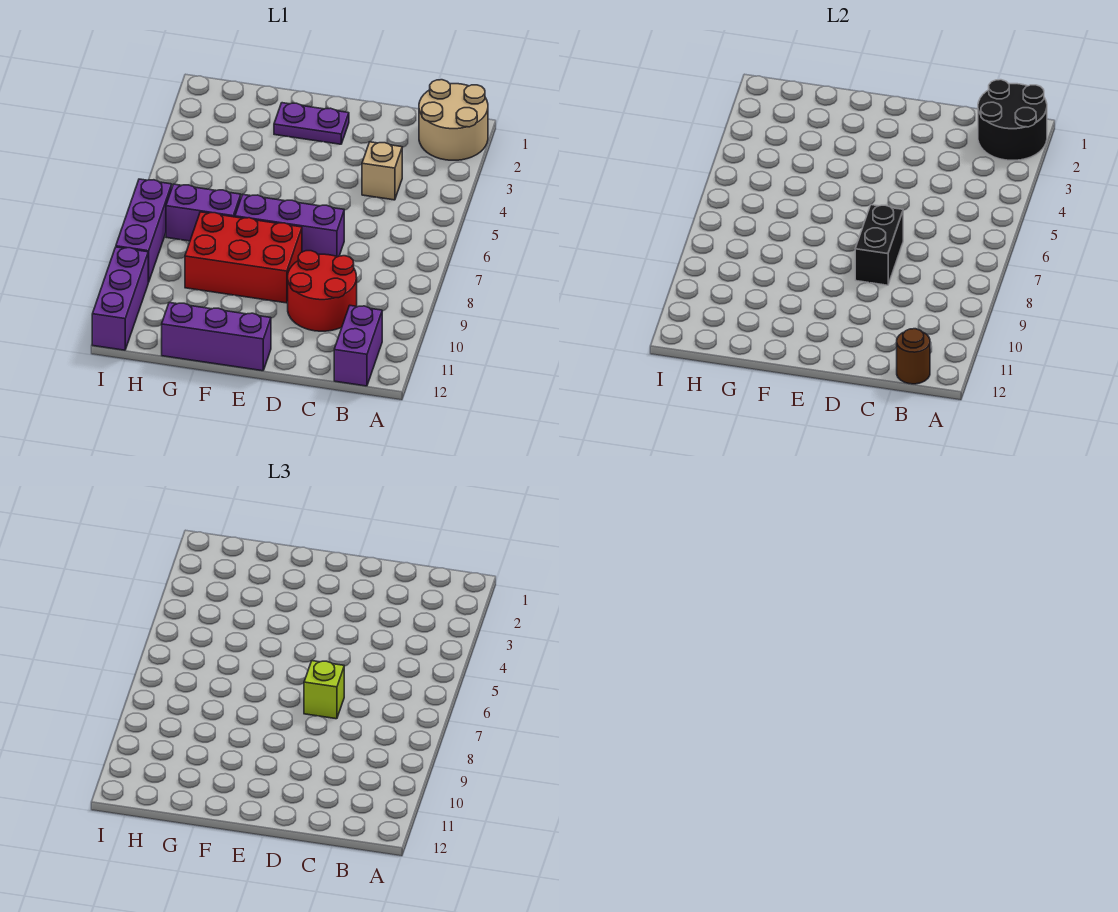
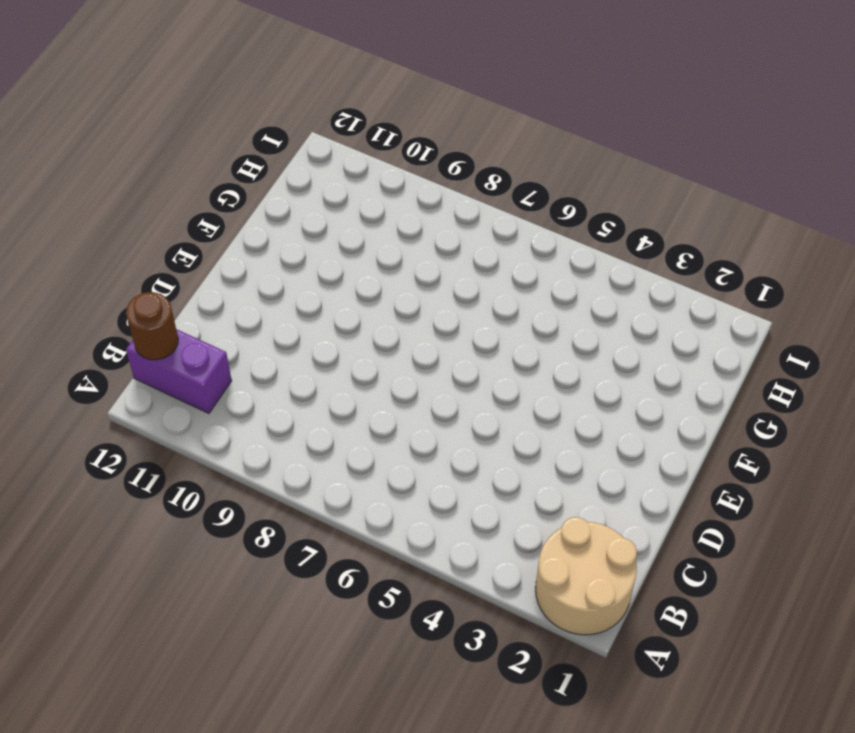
none -> tan 1x1 brick [362,142,402,200]
none -> red 2x2 round brick [288,251,357,331]
none -> purple 1x3 brick [235,194,344,257]

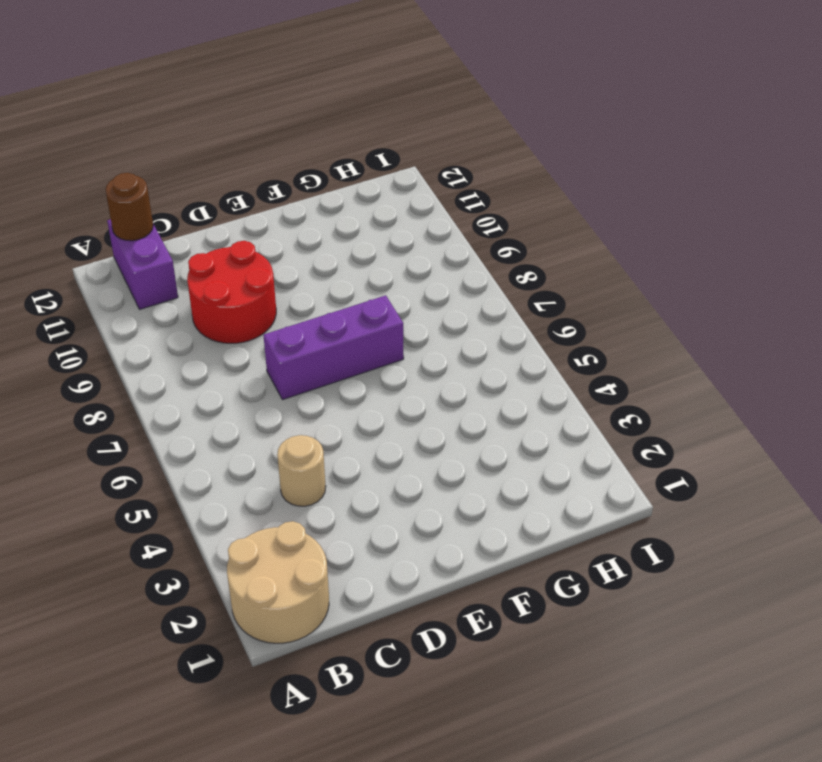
tan 1x1 round brick [277,435,326,506] -> tan 1x1 brick [362,142,402,200]
none -> purple 1x2 plate [274,103,349,144]
none -> red 2x3 brick [185,212,302,303]
none -> purple 1x3 brick [162,303,271,371]

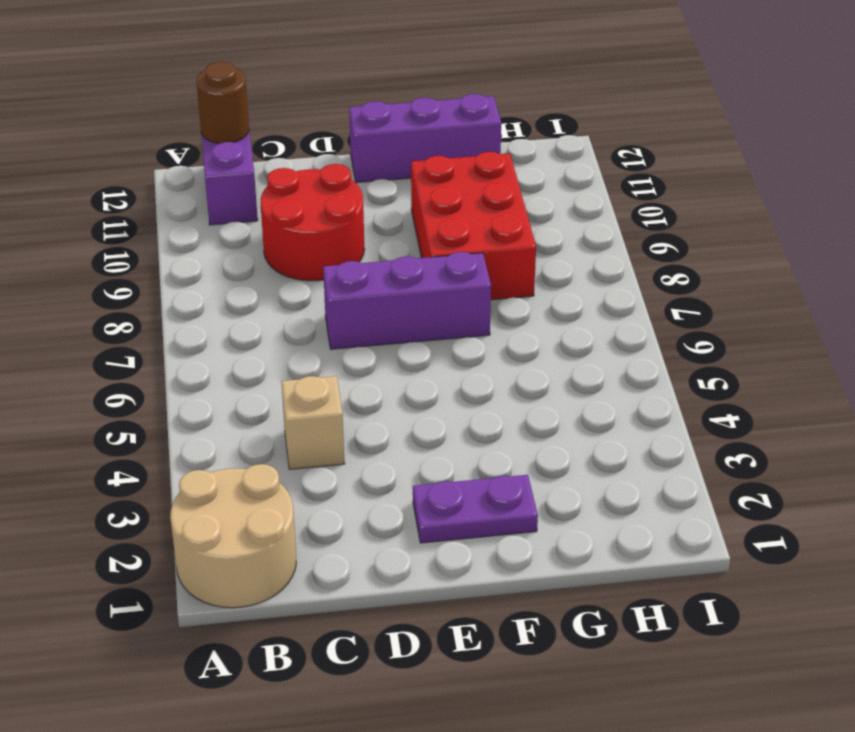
red 2x3 brick [411,152,536,300] -> red 2x3 brick turned to [185,212,302,303]
none -> purple 1x2 brick [166,184,241,241]
none -> purple 1x3 brick [116,179,172,282]
none -> purple 1x3 brick [92,247,148,350]

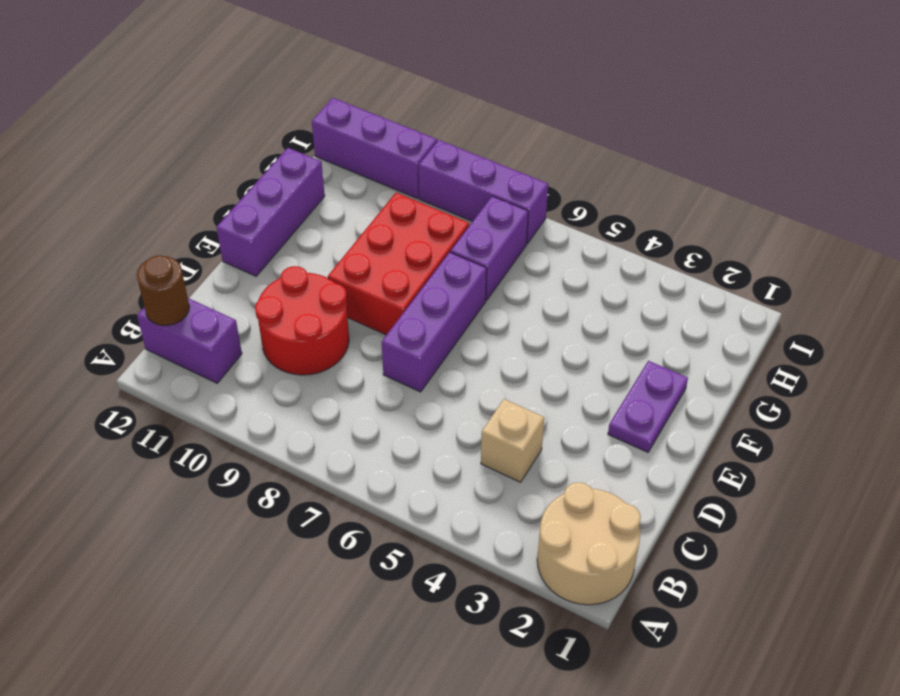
none -> black 2x2 round brick [978,80,1047,160]
none -> black 1x2 brick [855,205,903,285]
none -> lime 1x1 brick [304,661,344,719]

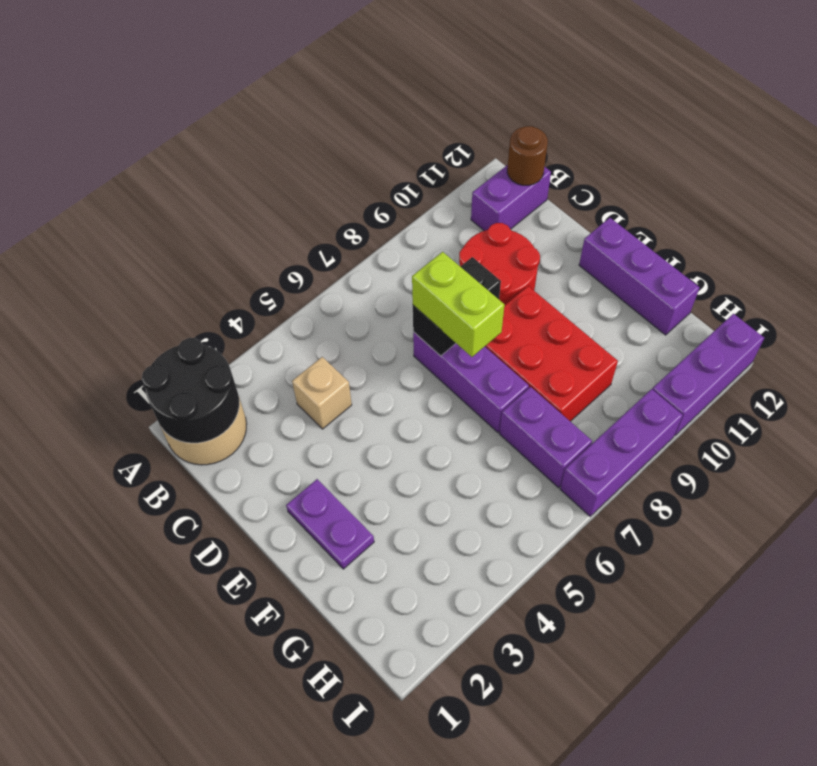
lime 1x2 brick [412,252,504,357] -> lime 1x1 brick [304,661,344,719]

